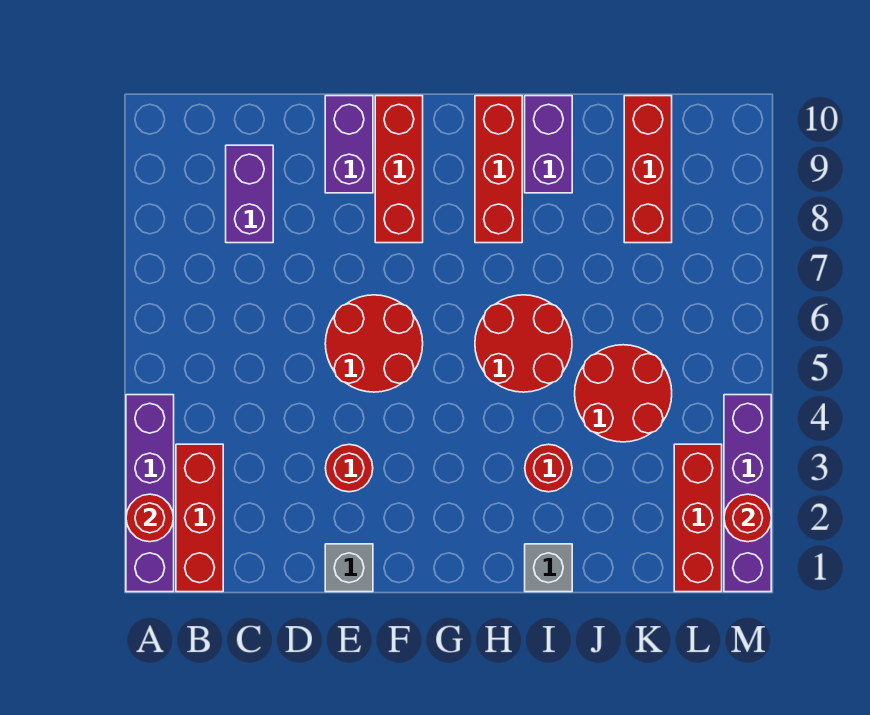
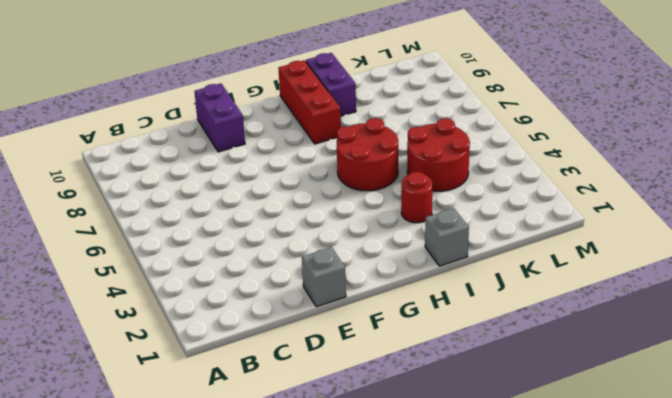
none -> purple 1x4 brick [126,395,174,592]
none -> red 1x3 brick [176,444,223,592]
none -> purple 1x2 brick [226,145,273,243]

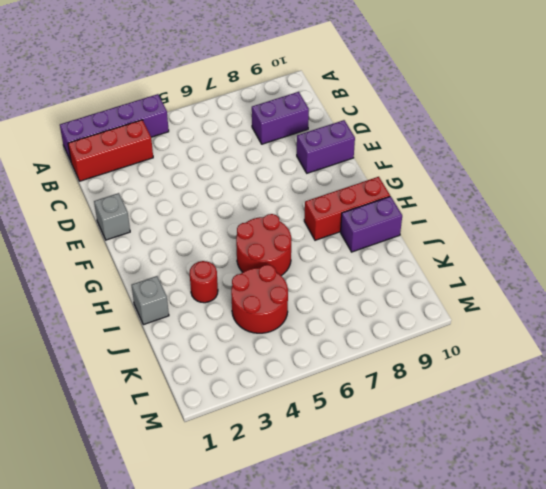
none -> red 1x1 round brick [325,444,373,492]
none -> red 2x2 round brick [325,295,423,392]
none -> red 1x3 brick [375,96,423,243]

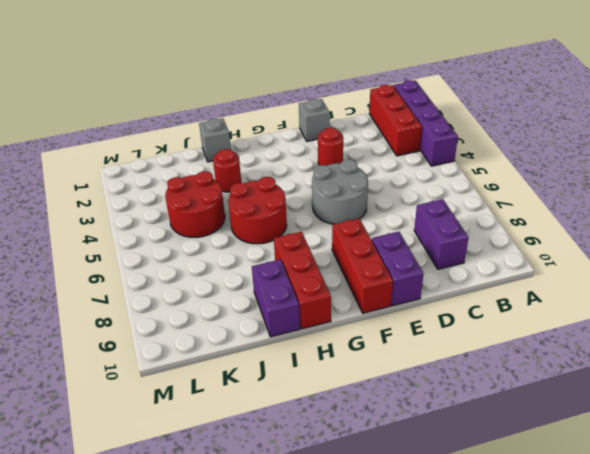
grey 2x2 round brick [312,159,368,224] -> red 2x2 round brick [325,295,423,392]
none -> red 1x3 brick [624,96,672,243]
none -> red 1x3 brick [674,444,722,592]
none -> purple 1x4 brick [724,395,771,592]

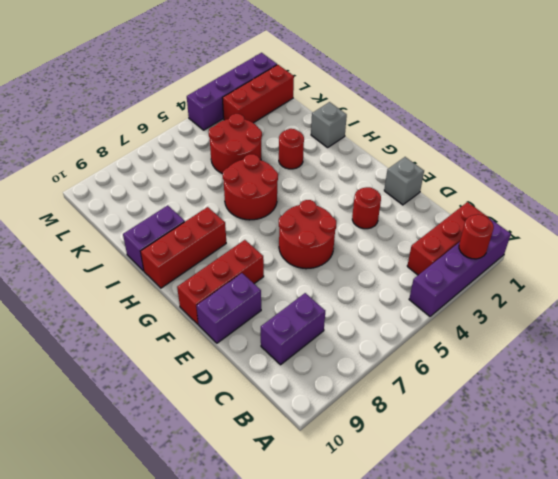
none -> red 1x3 brick [624,96,672,243]
none -> red 1x1 round brick [724,494,771,542]

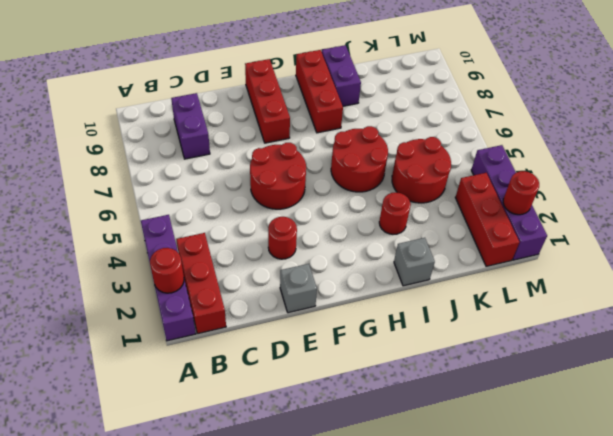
none -> purple 1x2 brick [325,96,373,193]
none -> red 1x3 brick [624,96,672,243]

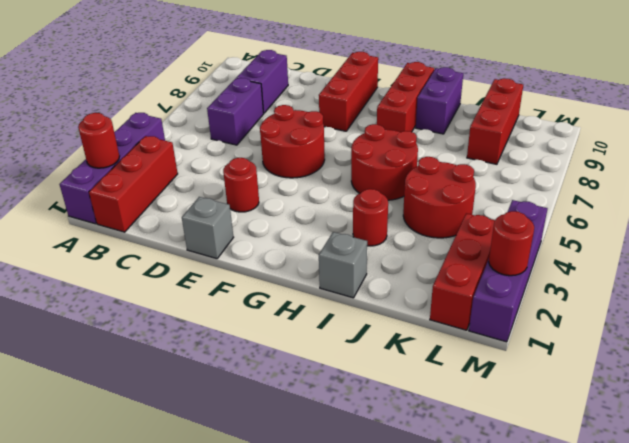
purple 1x2 brick [207,78,264,145] -> purple 1x2 brick moved to [325,96,373,193]

